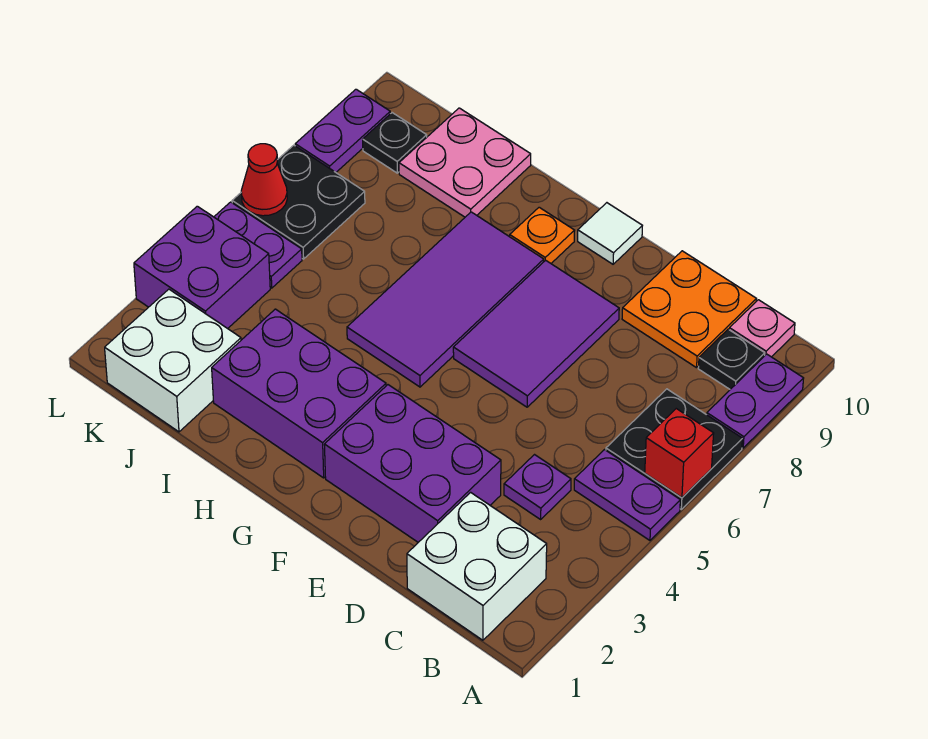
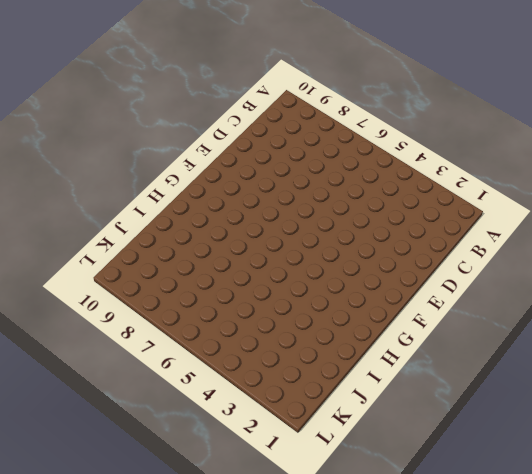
none -> purple 1x2 plate [574,450,680,540]
none -> black 2x2 plate [606,389,742,509]
none -> purple 1x2 plate [707,354,804,448]

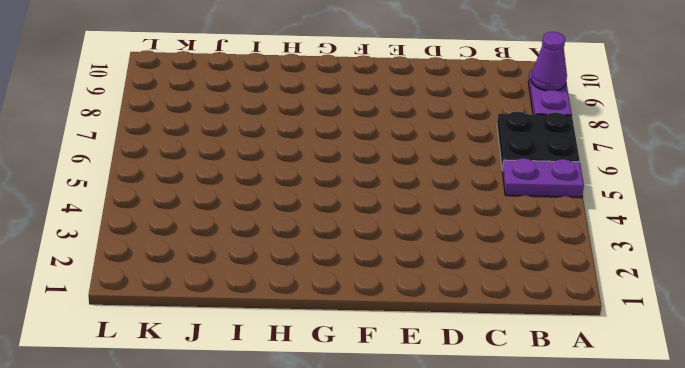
purple 1x1 cone [531,32,567,91] -> none
none -> white 2x2 brick [407,492,547,640]
none -> black 1x1 plate [698,329,765,389]
none -> pink 1x1 plate [729,300,795,357]

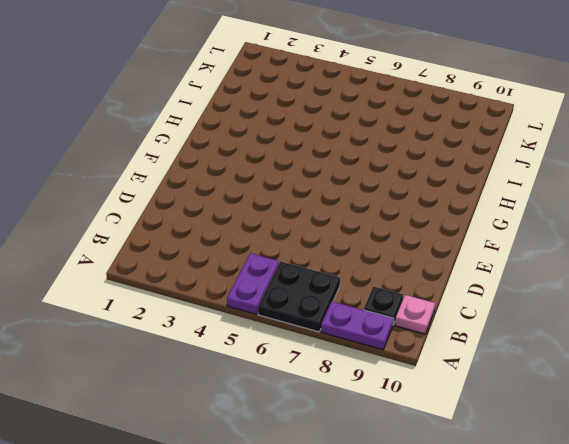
none -> white 2x2 brick [407,492,547,640]
none -> purple 1x1 plate [504,455,571,519]
none -> orange 2x2 plate [622,251,756,368]

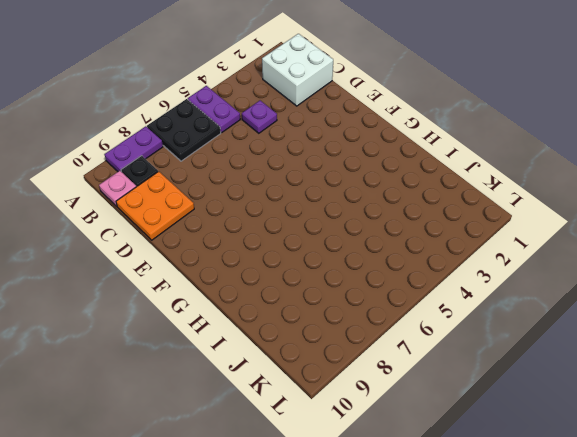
none -> purple 2x3 brick [324,385,501,542]
none -> purple 2x3 tile [453,260,619,407]
none -> white 1x1 tile [578,203,642,264]

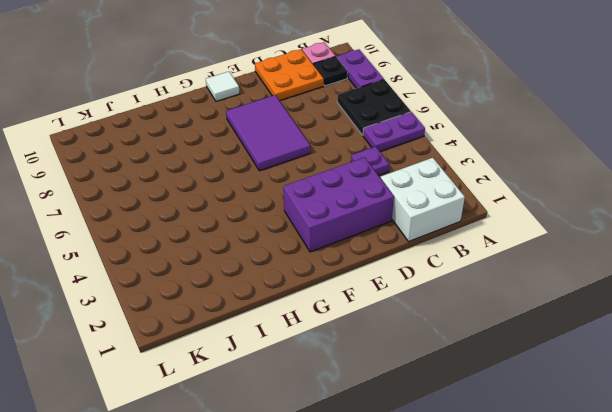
none -> purple 2x3 brick [212,309,386,478]
none -> purple 2x4 tile [347,212,544,387]
none -> orange 1x1 plate [510,207,575,263]

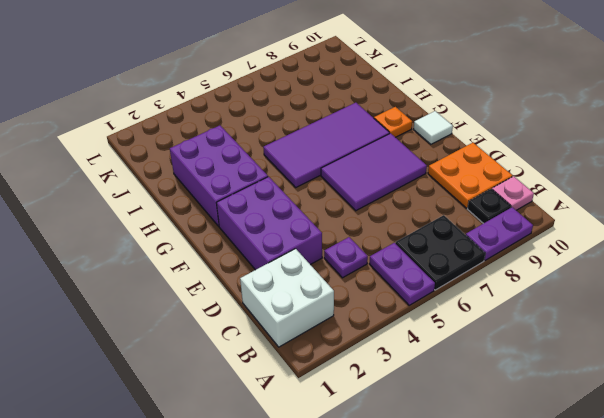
none -> pink 2x2 plate [399,108,531,217]
none -> white 2x2 brick [105,289,241,432]
none -> purple 2x2 brick [134,206,270,329]

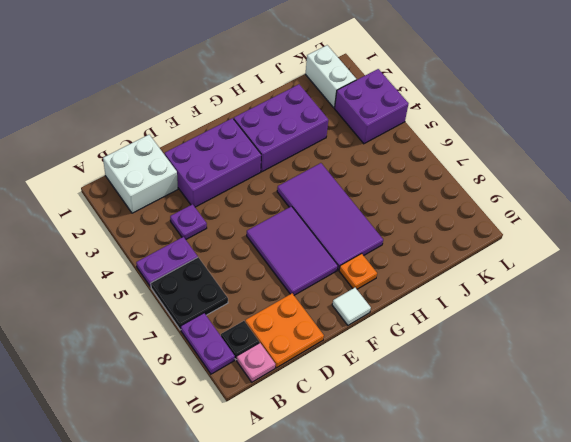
white 1x2 brick [306,45,356,108] -> white 2x2 brick [105,289,241,432]
none -> pink 2x2 plate [399,108,531,217]
none -> purple 1x2 plate [214,202,302,288]
none -> black 2x2 plate [232,145,365,259]

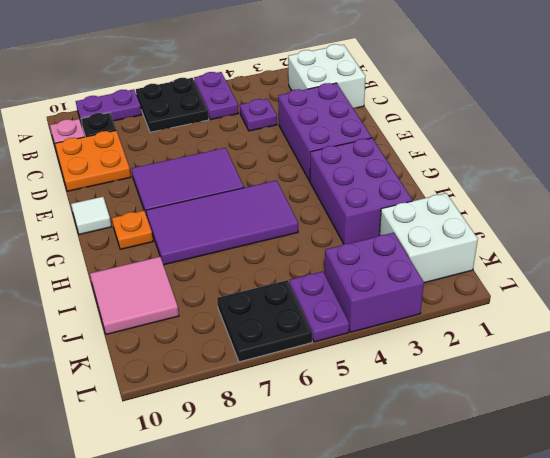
pink 2x2 tile [90,257,179,334] -> pink 2x2 plate [399,108,531,217]
none -> black 1x1 plate [363,113,427,173]
none -> purple 1x2 plate [295,89,390,172]
none -> red 1x1 brick [645,409,714,498]

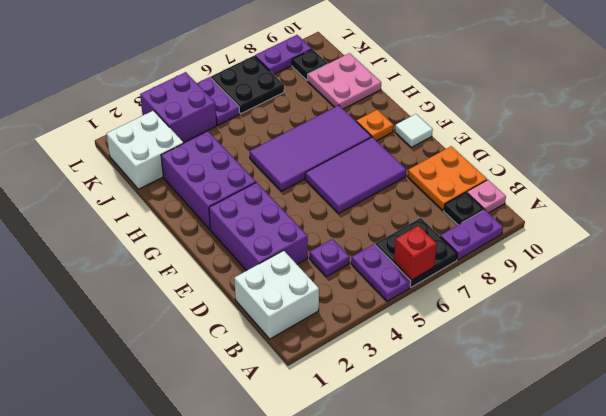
none -> red 1x1 cone [241,144,287,216]

